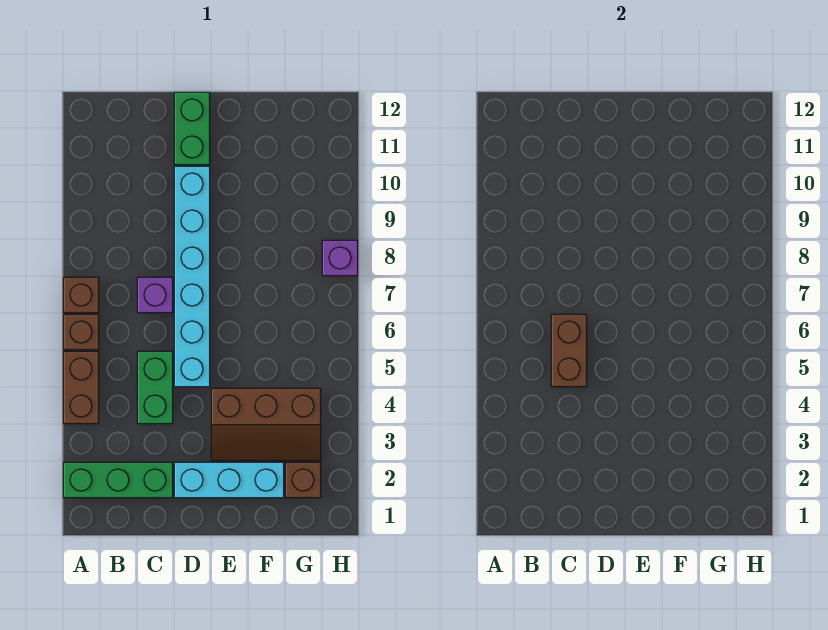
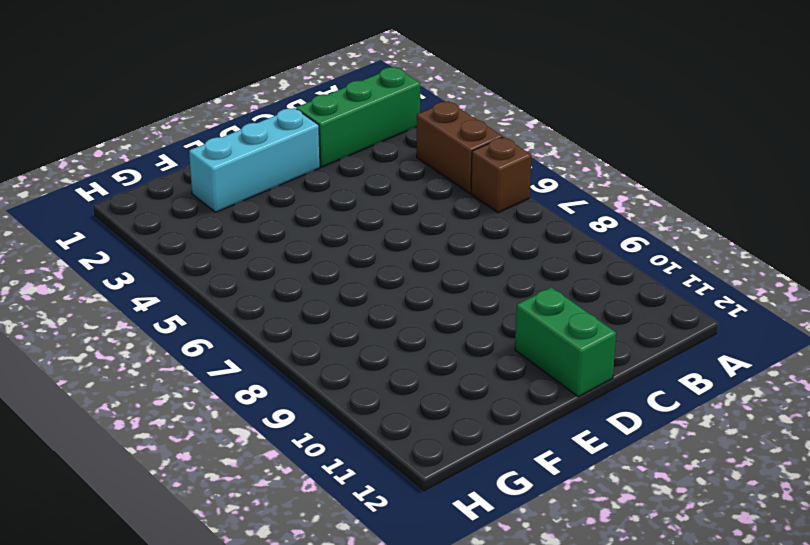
none -> brown 1x1 brick [63,277,99,313]
none -> green 1x2 brick [137,351,173,424]
none -> purple 1x1 brick [137,277,173,313]

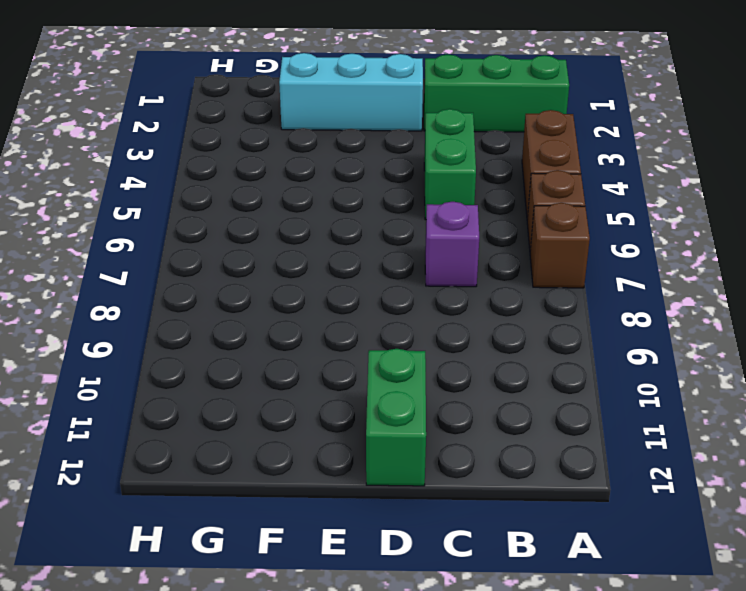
none -> cyan 1x6 brick [174,166,210,387]
none -> brown 2x3 slope [211,388,321,461]
none -> brown 1x1 brick [285,462,321,498]

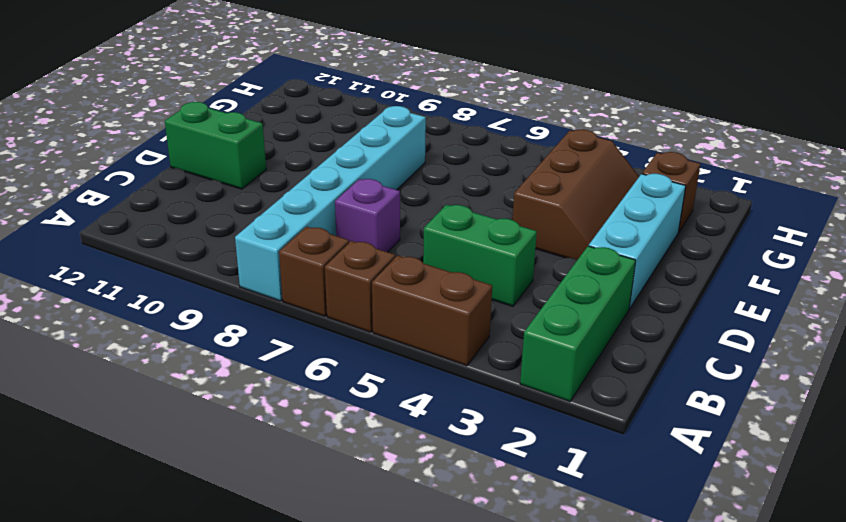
cyan 1x6 brick [235,106,426,301] -> cyan 1x6 brick turned to [174,166,210,387]
none -> purple 1x1 brick [322,240,358,276]
none -> brown 1x2 brick [551,314,587,387]

